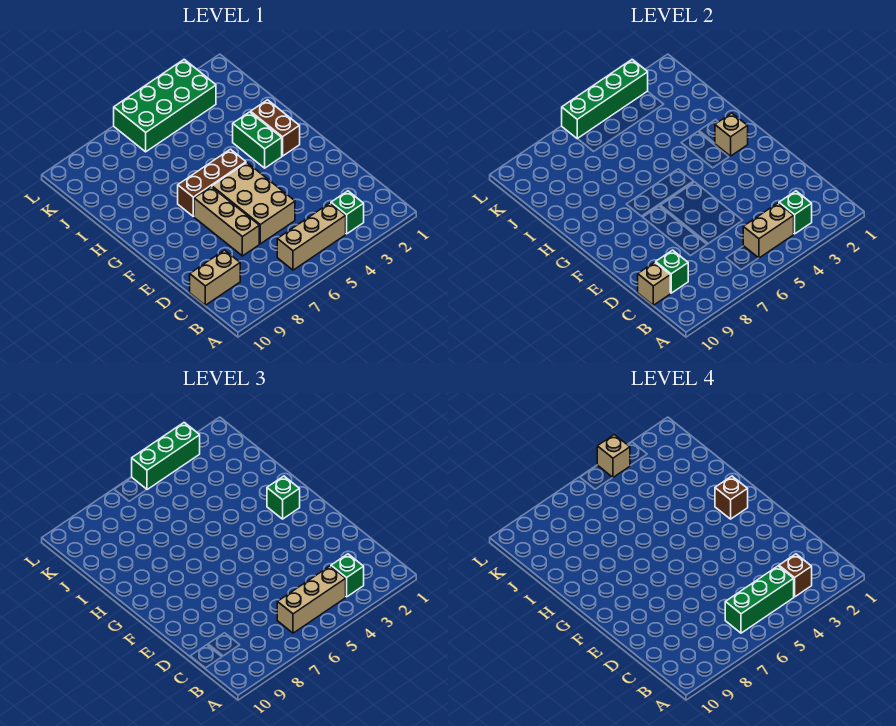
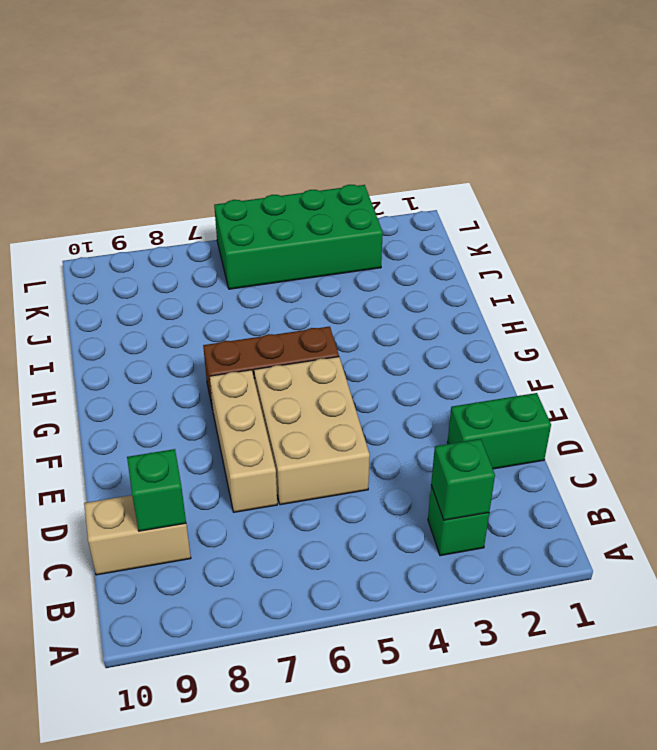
green 1x2 brick [447,393,551,469] -> green 1x2 brick turned to [233,112,282,168]
none -> tan 1x3 brick [277,203,346,270]
none -> brown 1x2 brick [251,100,300,156]
none -> tan 1x2 brick [743,203,794,258]

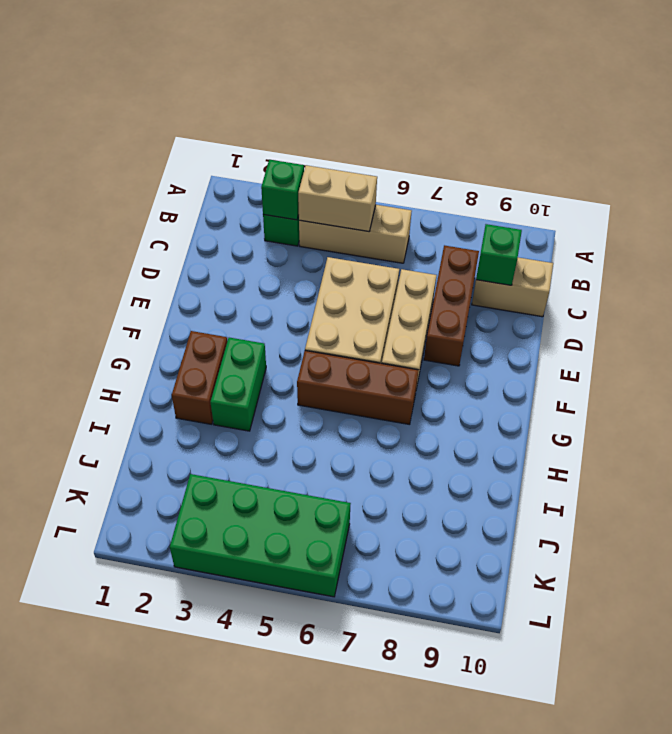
brown 1x3 brick [424,245,479,366] -> none
none -> tan 1x1 brick [638,262,670,305]
none -> tan 1x1 brick [715,113,748,156]
none -> green 1x4 brick [562,60,648,139]

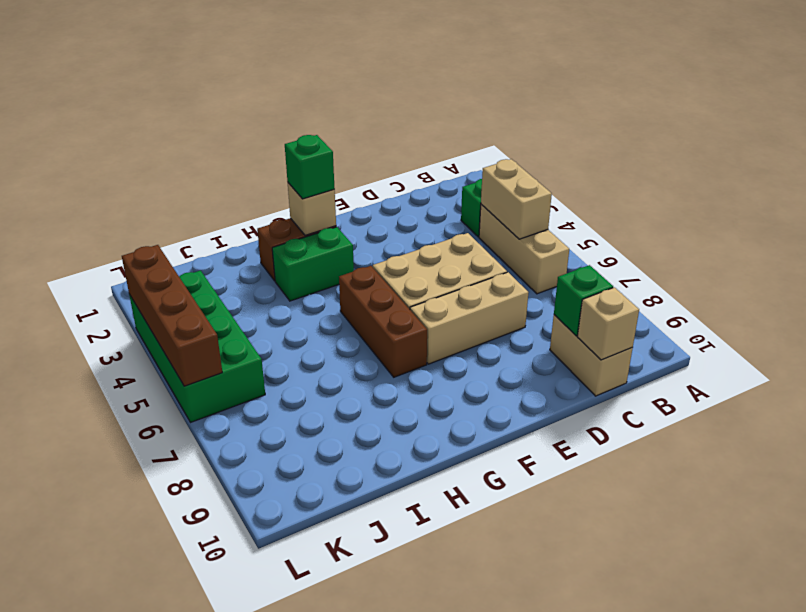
brown 1x4 brick [122,245,222,386] -> green 1x4 brick [562,60,648,139]
none -> green 1x1 brick [779,191,812,234]
none -> green 1x1 brick [331,554,364,597]
none -> tan 1x3 brick [277,566,346,633]

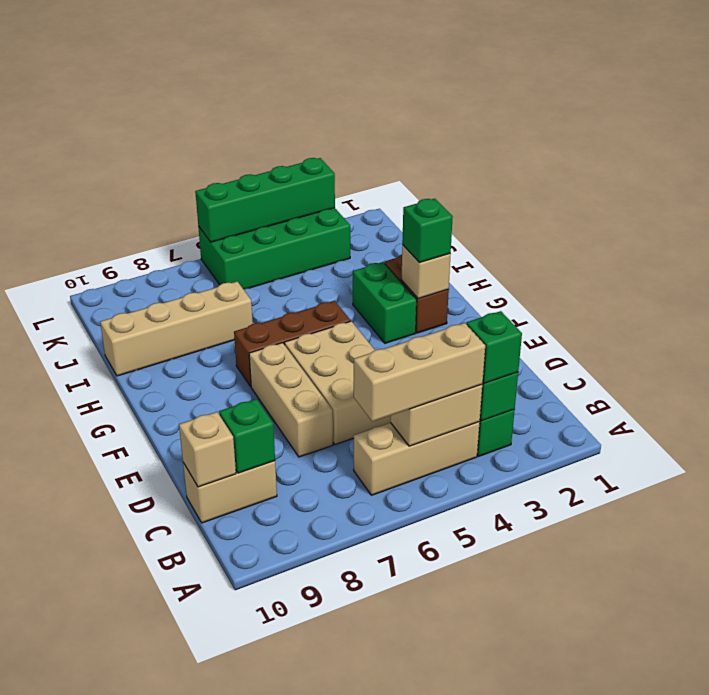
tan 1x4 brick [100,281,253,376] -> none
none -> green 1x3 brick [132,423,200,490]
none -> brown 1x1 brick [779,554,812,597]
none -> green 1x3 brick [725,566,794,633]

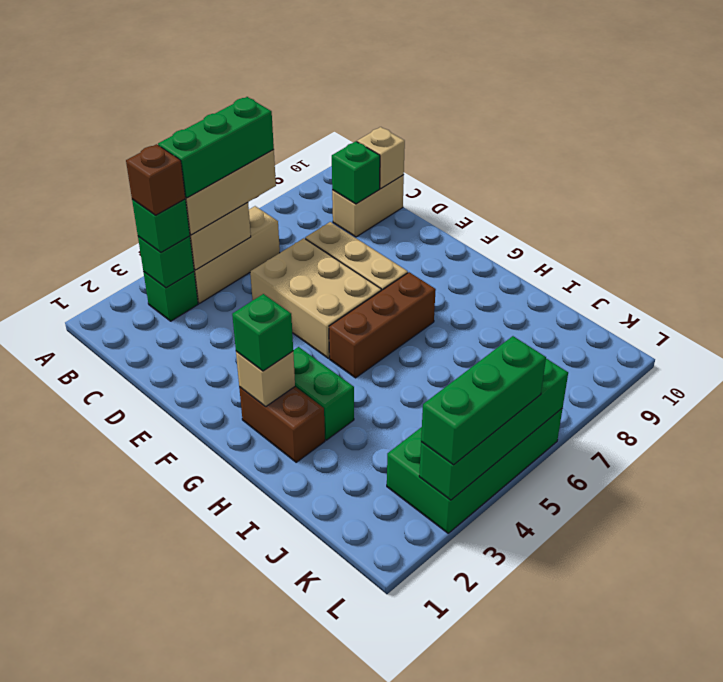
none -> brown 1x1 brick [715,476,748,519]
none -> tan 1x1 brick [597,434,630,477]

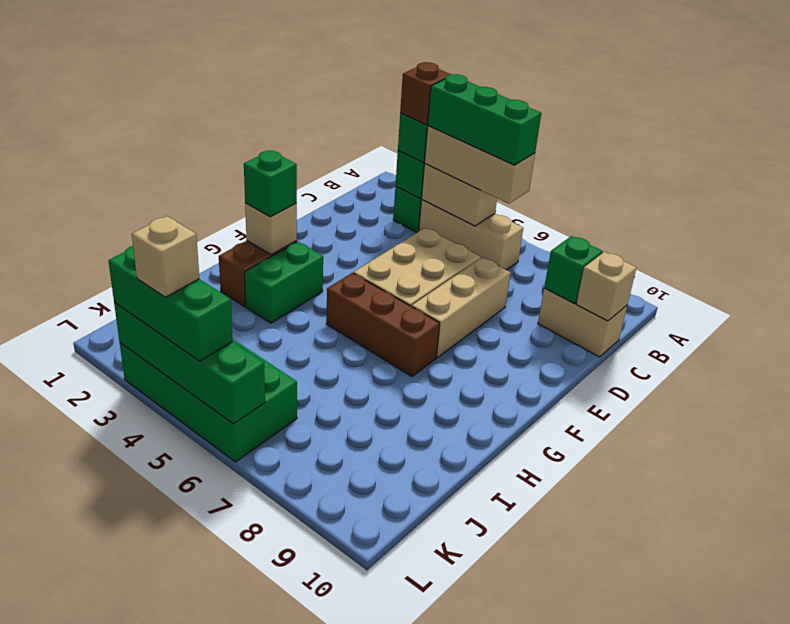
none -> brown 1x1 brick [715,476,748,519]

